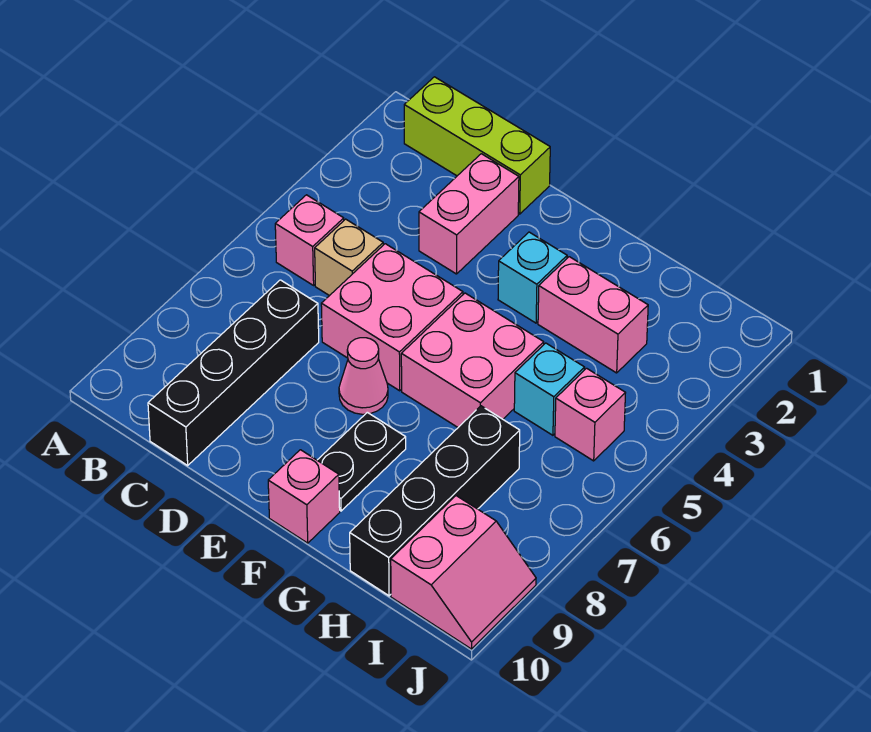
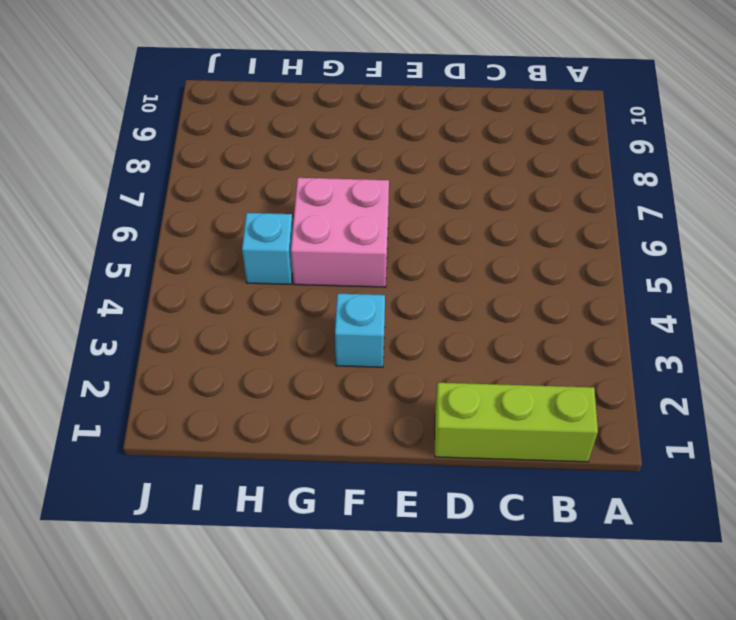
none -> pink 1x1 brick [275,195,344,285]
none -> tan 1x1 brick [315,219,383,296]
none -> black 1x4 brick [148,280,319,465]

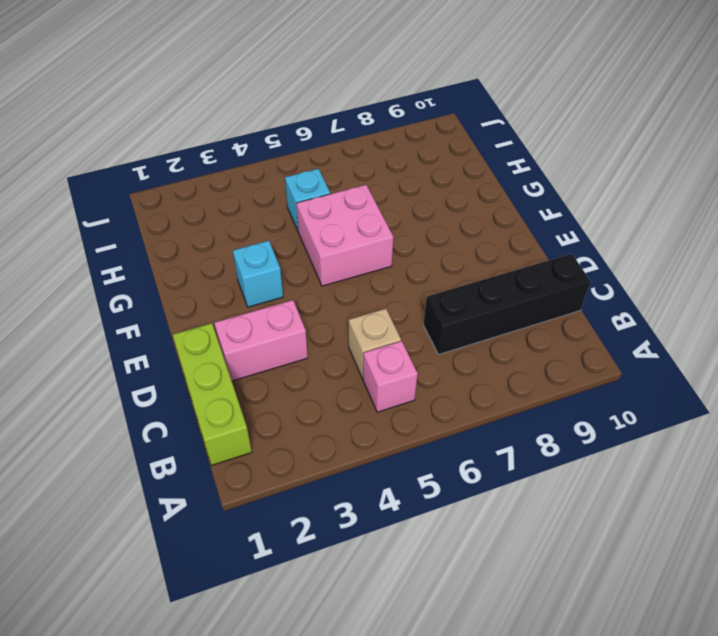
none -> pink 2x2 brick [321,244,463,391]
none -> pink 1x1 cone [339,338,388,414]
none -> black 1x2 plate [317,412,406,511]

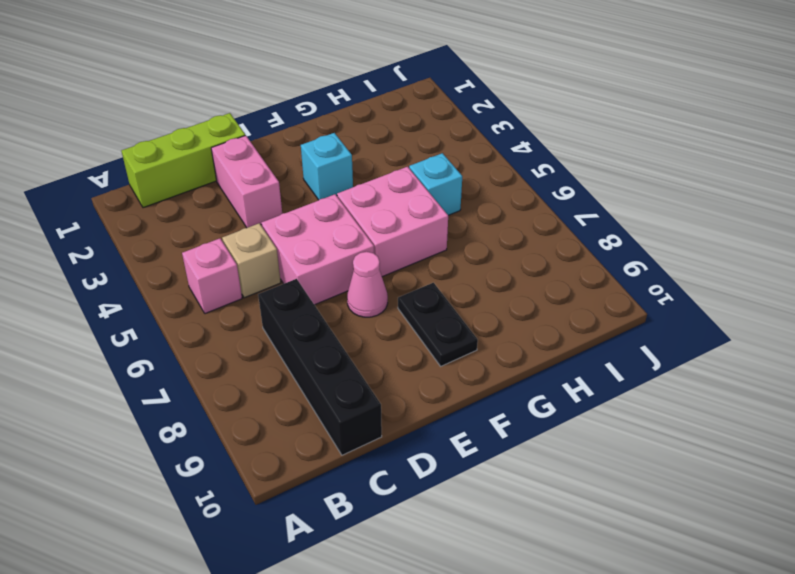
none -> pink 1x1 brick [268,450,340,543]
none -> pink 1x2 brick [538,257,648,373]
none -> black 1x4 brick [350,406,520,596]

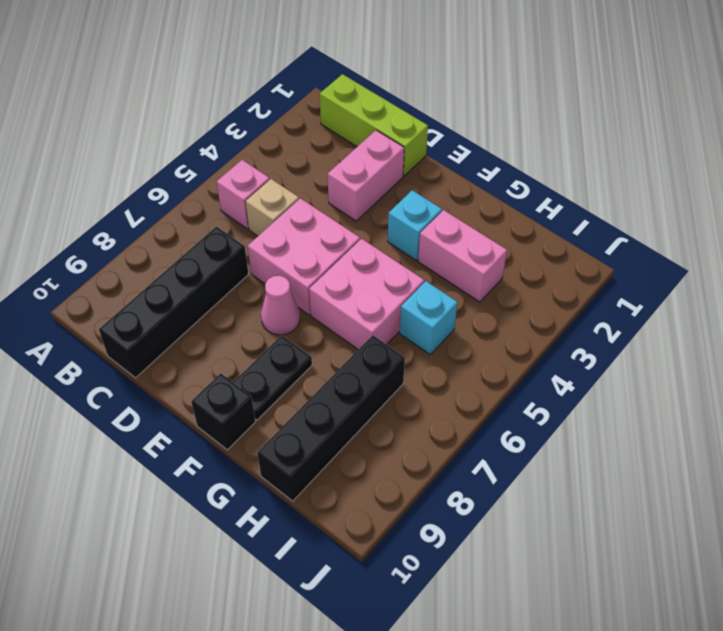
black 1x1 brick [191,373,255,450] -> pink 1x1 brick [268,450,340,543]
none -> pink 1x1 brick [555,368,625,461]
none -> pink 2x2 slope [391,496,536,649]

